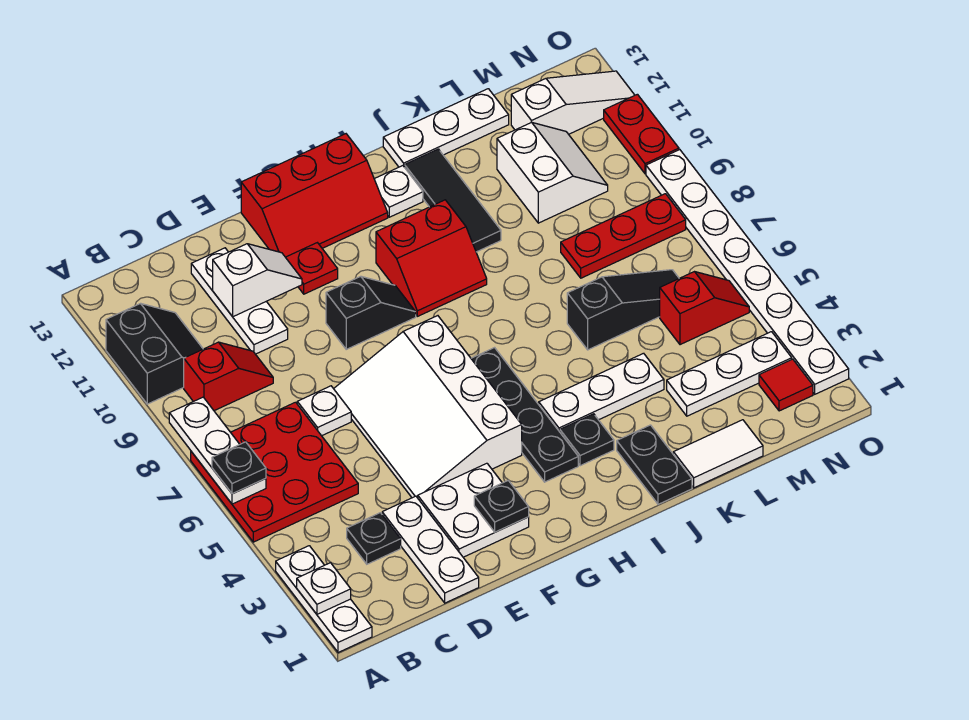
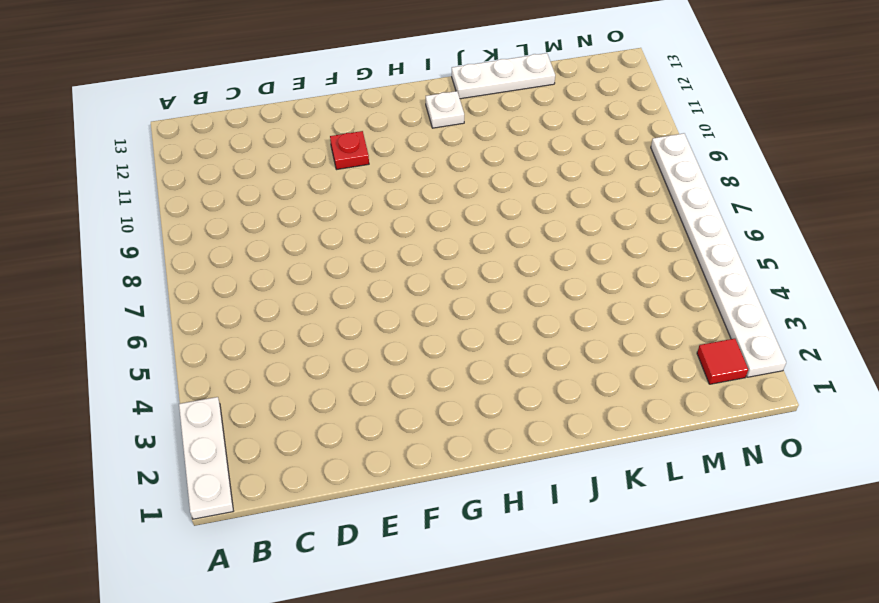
none -> red 3x3 plate [191,402,358,542]
none -> black 2x2 slope [106,303,203,404]
none -> red 1x2 slope [184,342,273,411]
none -> black 1x1 plate [347,513,401,564]

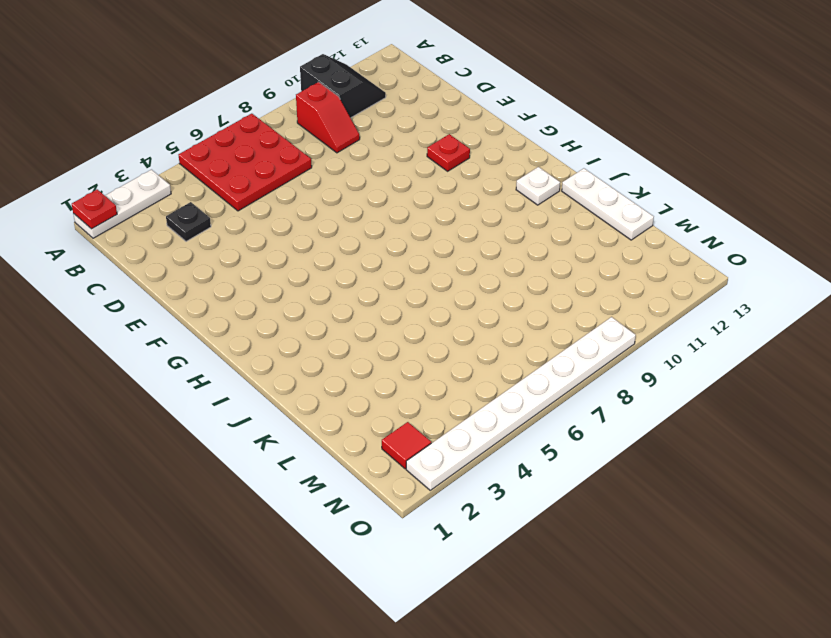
red 1x1 plate [72,189,117,229] -> none
black 2x2 slope [300,54,386,118] -> black 2x2 slope turned to [106,303,203,404]
none -> white 1x3 plate [382,496,479,603]
none -> white 1x1 plate [297,386,351,436]
none -> white 1x3 plate [191,248,288,354]
none -> white 2x2 plate [418,463,529,557]

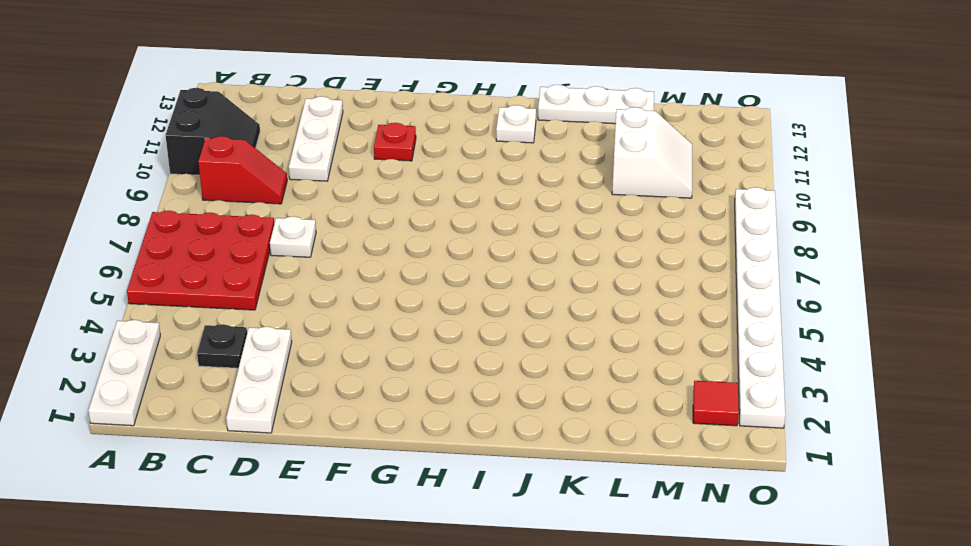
none -> white 2x2 plate [418,463,529,557]
none -> white 3x4 slope [334,316,522,498]
none -> black 1x2 slope [326,276,416,349]
none -> red 2x3 slope [241,134,388,257]

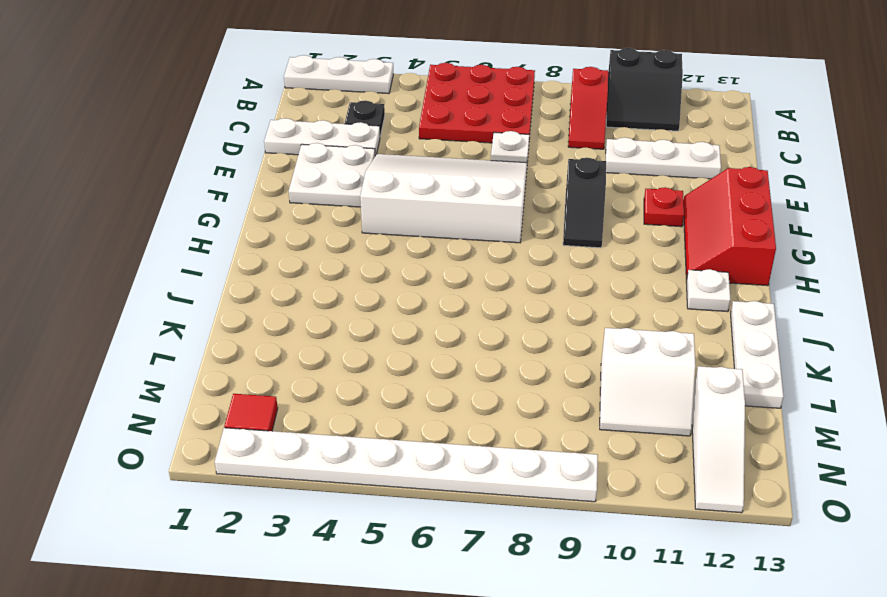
none -> black 1x4 plate [471,348,578,482]
none -> red 2x2 slope [376,200,487,316]
none -> black 1x1 plate [560,414,614,466]
none -> white 1x3 plate [539,353,664,432]

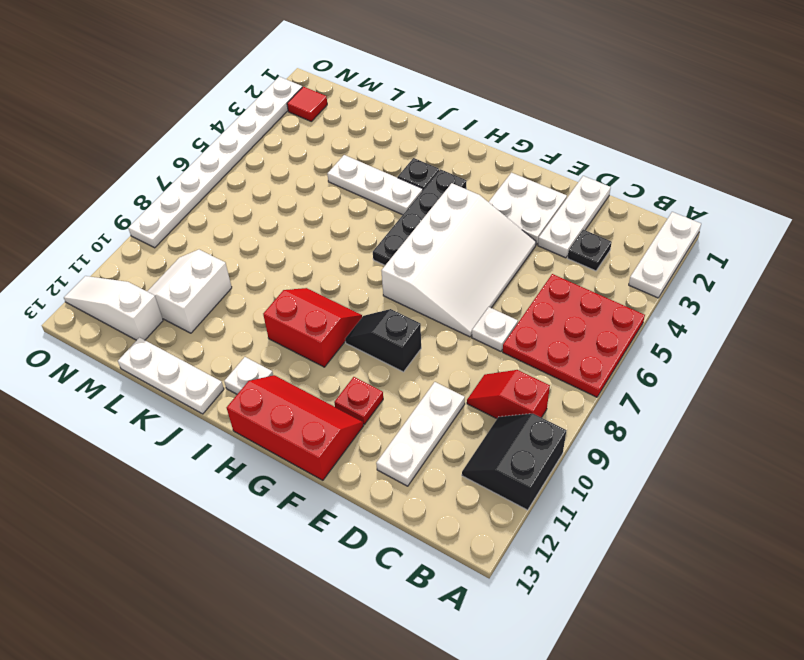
none -> black 1x2 plate [617,425,692,504]
none -> black 1x3 tile [405,149,501,252]
none -> white 1x2 tile [673,420,763,488]
none -> black 1x3 slope [567,270,679,350]

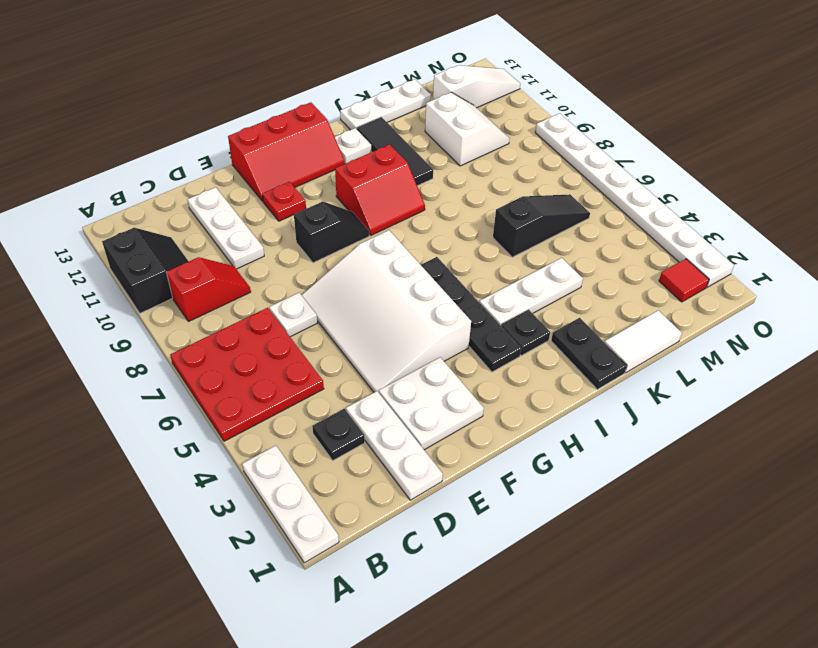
none -> white 1x3 plate [667,332,792,416]
none -> red 1x3 plate [561,194,686,278]
none -> red 1x2 slope [660,272,749,345]
none -> red 1x2 plate [604,94,679,174]

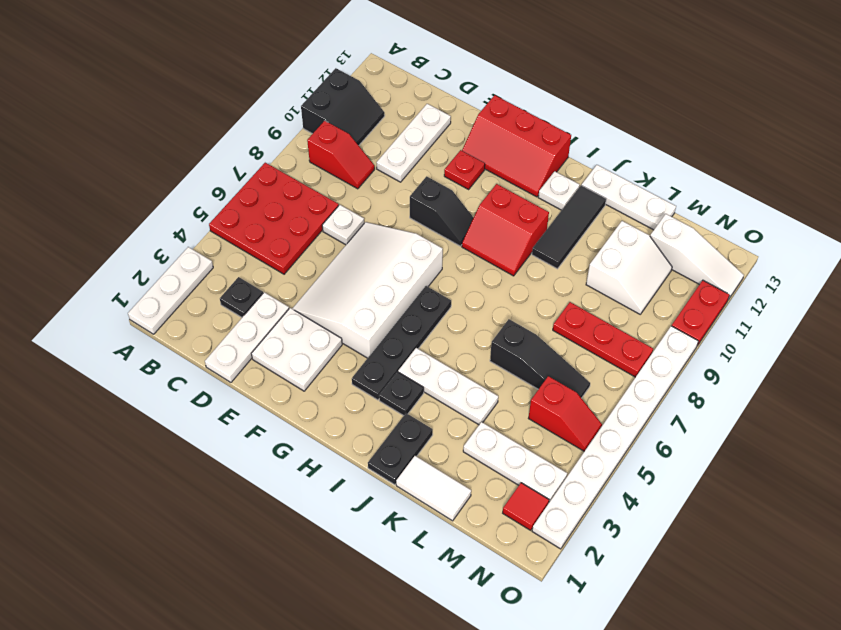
none -> white 1x1 plate [297,563,351,614]
none -> white 1x3 plate [169,397,266,504]
none -> white 1x2 slope [213,244,302,317]
none -> black 1x1 plate [474,480,529,532]

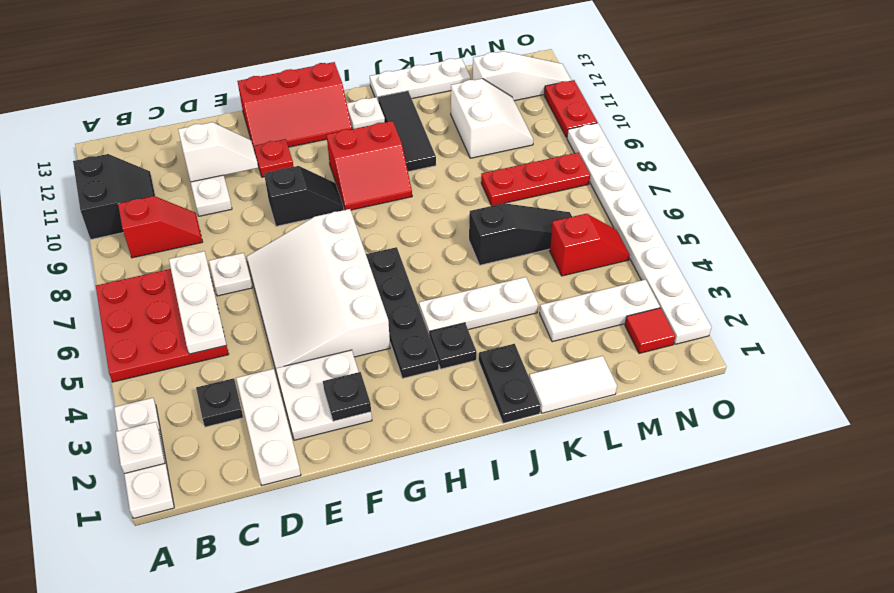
white 1x3 plate [169,251,226,354] -> white 1x3 plate moved to [169,397,266,504]
none -> black 1x1 plate [212,442,266,494]

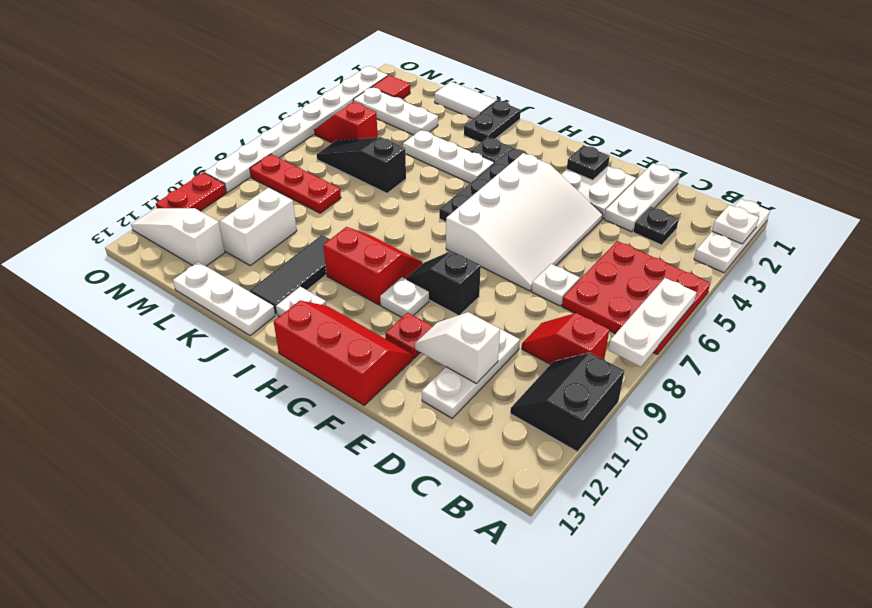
white 1x1 plate [380,277,429,317] -> none
none -> black 1x1 plate [212,442,266,494]

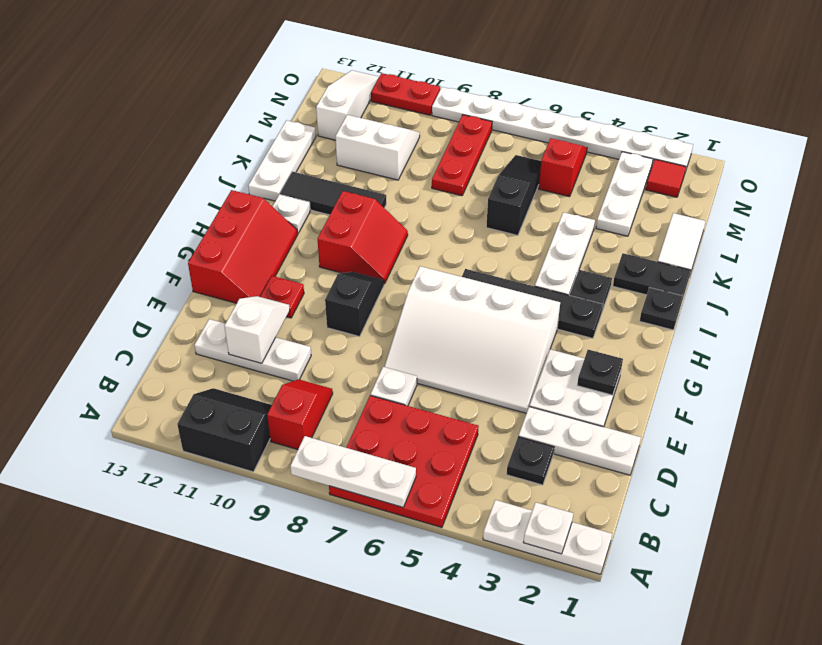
black 1x1 plate [640,287,683,330] -> black 1x1 plate moved to [212,442,266,494]

